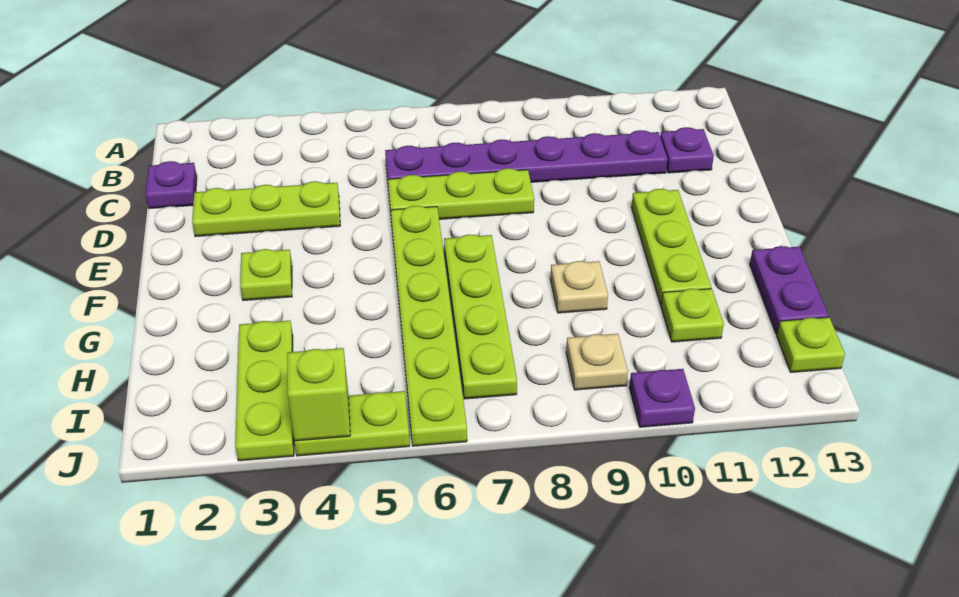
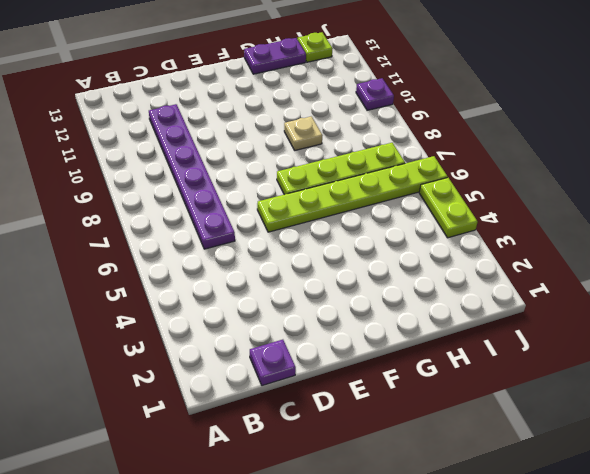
none -> purple 1x1 plate [660,127,714,173]
none -> lime 1x3 plate [192,181,340,237]
none -> lime 1x3 plate [388,168,534,219]

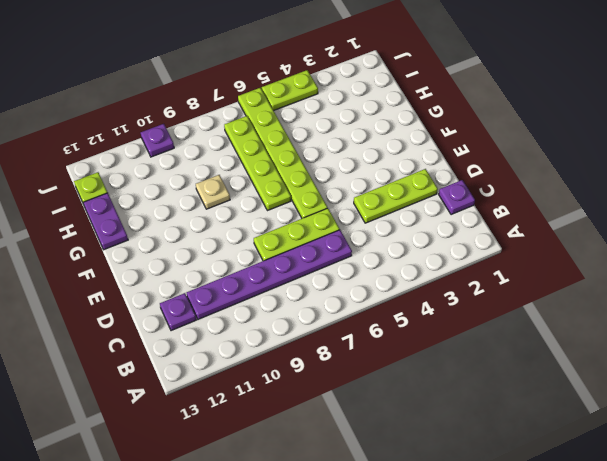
none -> lime 1x3 plate [631,189,711,305]
none -> lime 1x1 plate [240,249,292,301]
none -> lime 1x3 plate [235,321,294,461]

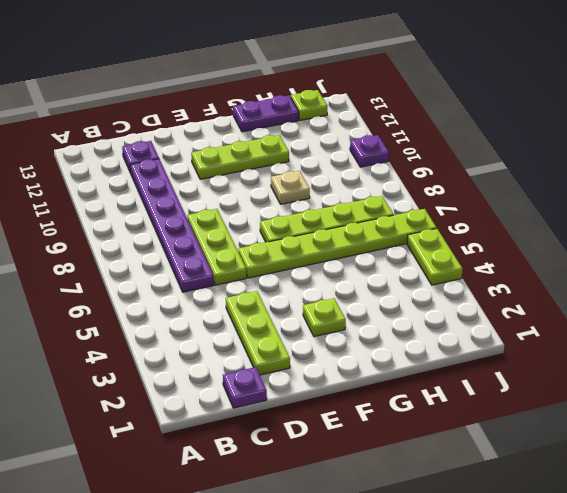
none -> lime 1x3 plate [235,321,294,461]
none -> lime 1x1 plate [661,289,724,342]
none -> tan 1x1 plate [566,334,628,390]

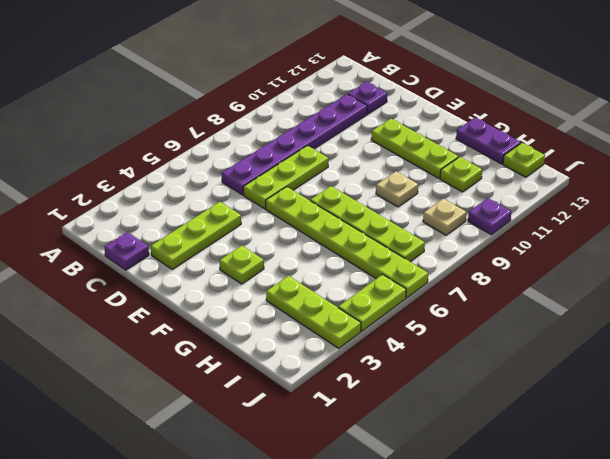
none -> lime 1x1 brick [287,348,350,441]

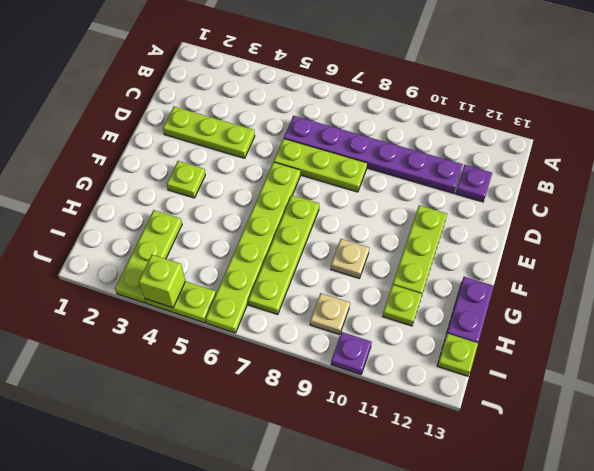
none -> purple 1x1 plate [145,161,197,208]

